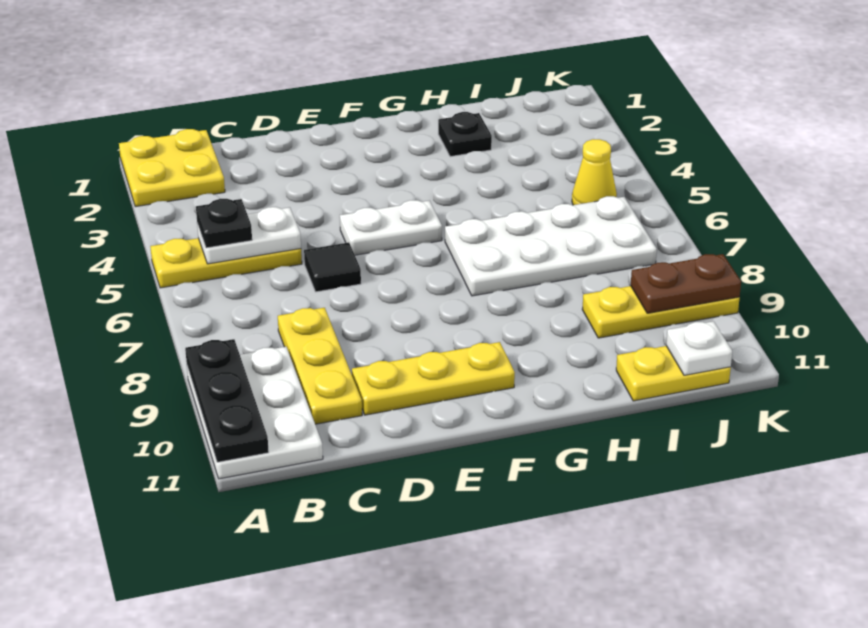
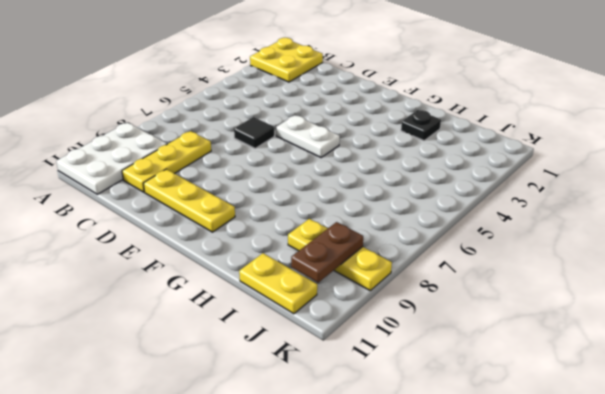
brown 1x2 plate [291,222,363,283] -> brown 1x2 plate turned to [631,254,741,313]
none -> yellow 1x3 plate [150,238,302,288]
none -> white 2x4 plate [445,196,657,296]
none -> yellow 1x1 cone [572,139,617,205]

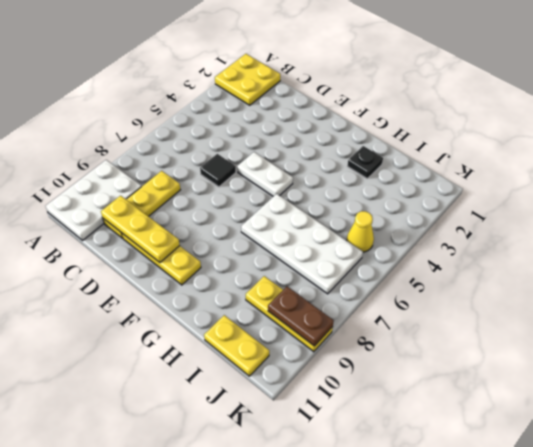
yellow 1x3 plate [101,196,180,262] -> yellow 1x3 plate moved to [150,238,302,288]
none -> black 1x3 plate [185,339,269,462]
none -> white 1x2 plate [197,207,301,264]
none -> white 1x1 plate [666,321,732,375]

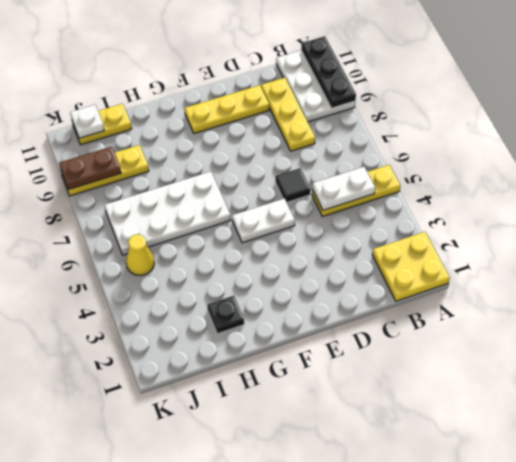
none -> black 1x1 plate [196,199,252,248]

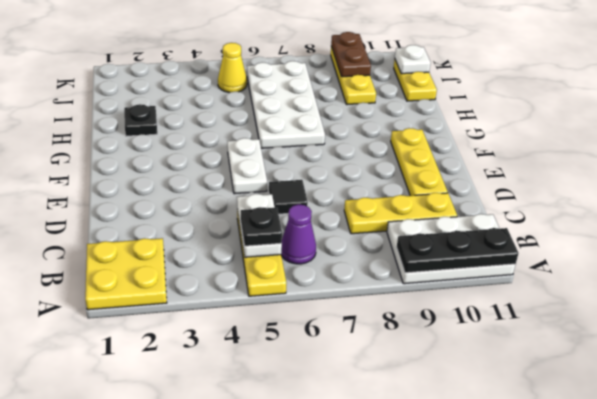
purple 1x1 cone [281,204,316,264] -> none

